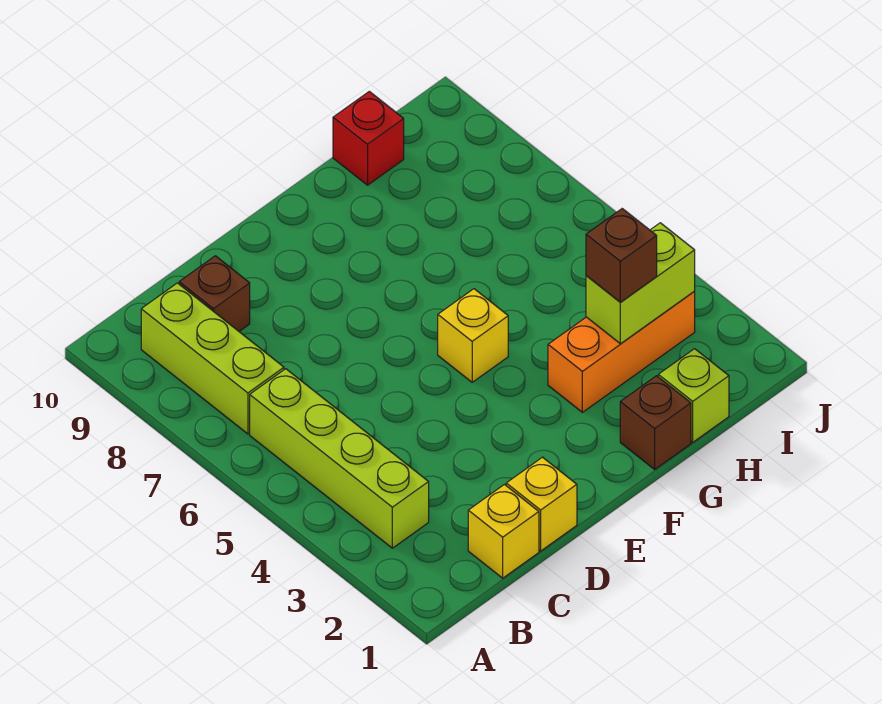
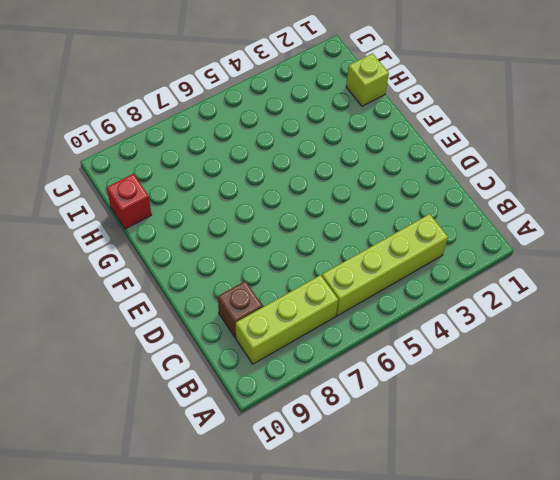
none -> yellow 1x1 brick [468,485,539,578]
none -> yellow 1x1 brick [506,457,577,551]
none -> yellow 1x1 brick [438,289,508,382]

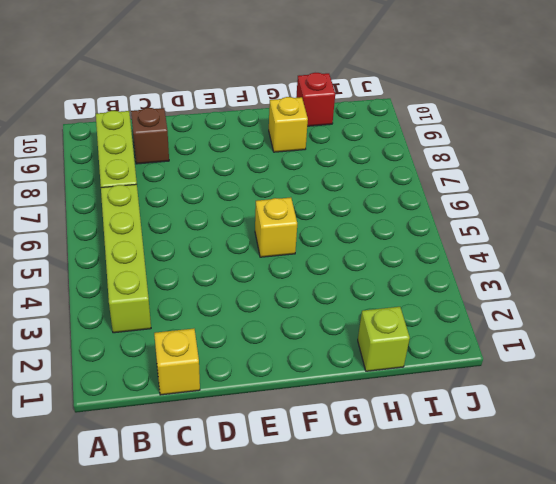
yellow 1x1 brick [269,97,308,152] -> yellow 1x1 brick moved to [506,457,577,551]
none -> brown 1x1 brick [620,376,691,469]
none -> orange 1x3 brick [548,292,695,412]
none -> lime 1x2 brick [586,223,695,344]

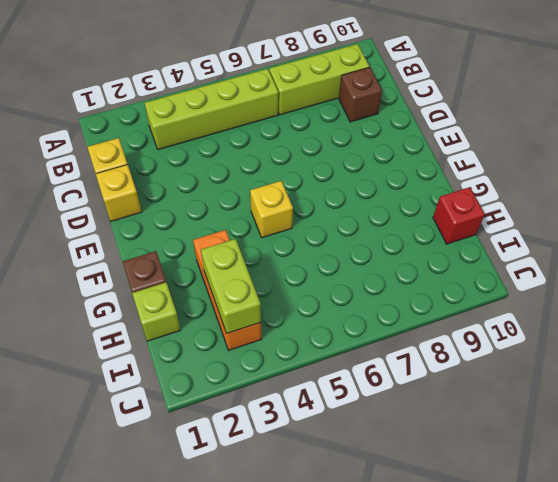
none -> brown 1x1 brick [586,209,657,302]

